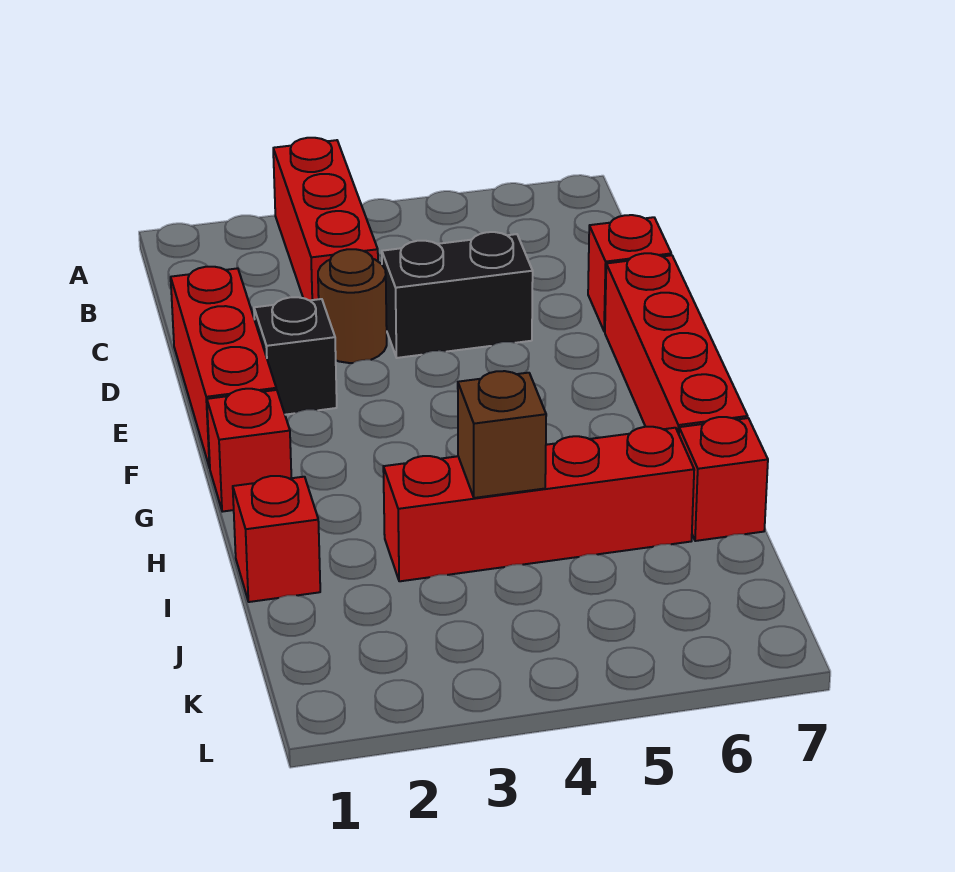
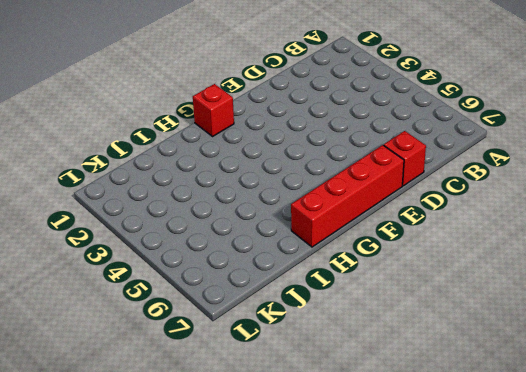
none -> red 1x3 brick [273,138,378,300]
none -> red 1x3 brick [171,267,276,468]
none -> brown 1x1 round brick [318,249,387,363]

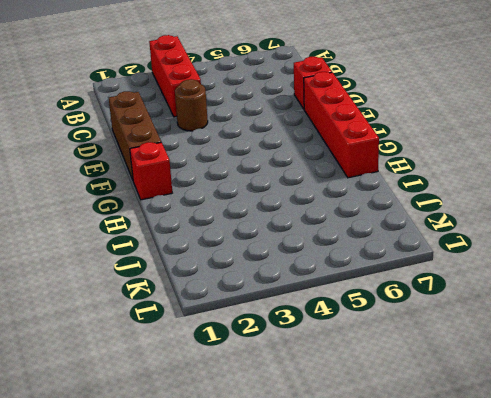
brown 1x3 brick [109,91,161,180] -> red 1x3 brick [171,267,276,468]
none -> black 1x2 brick [382,232,533,358]
none -> black 1x1 brick [254,297,337,415]
none -> red 1x1 brick [233,476,320,602]

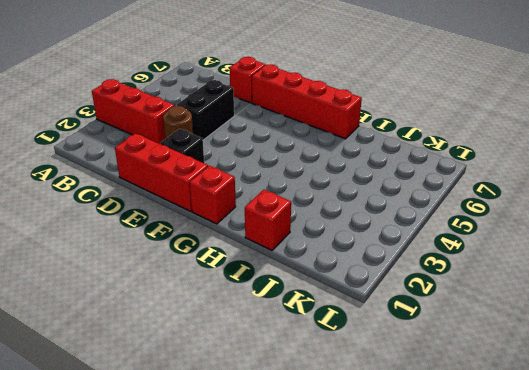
none -> red 1x4 brick [383,427,694,581]
none -> red 1x1 brick [679,417,768,541]
none -> brown 1x1 brick [458,371,546,498]

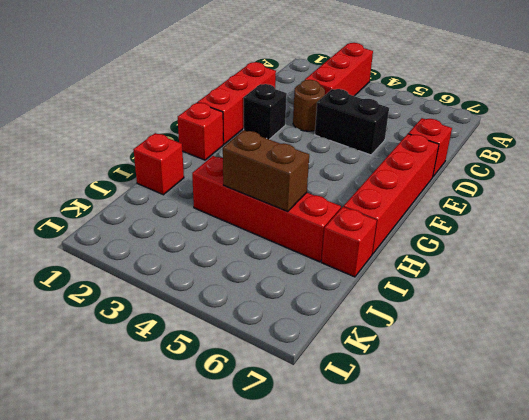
brown 1x2 brick [223,130,309,211] -> brown 1x1 brick [458,371,546,498]

